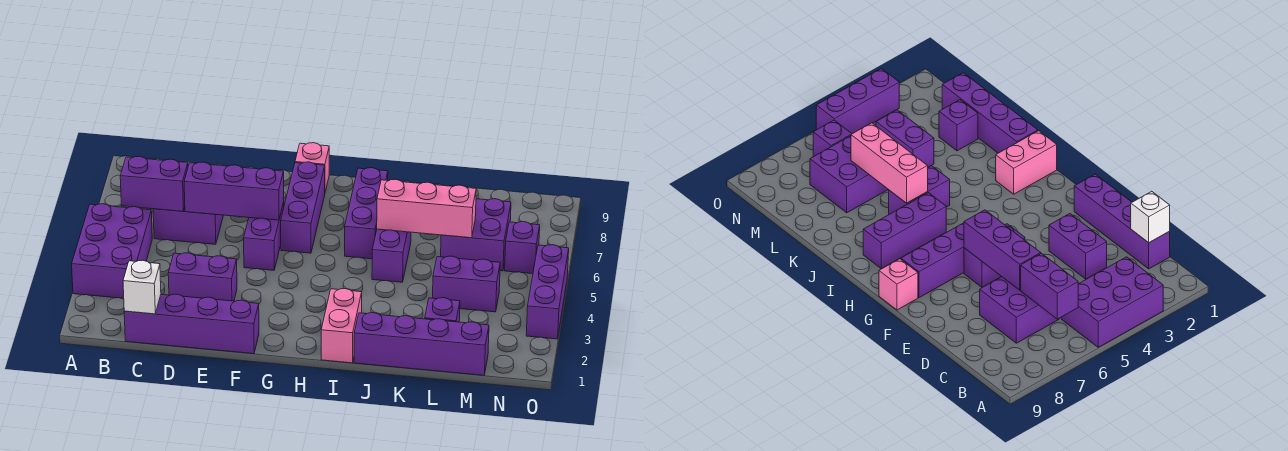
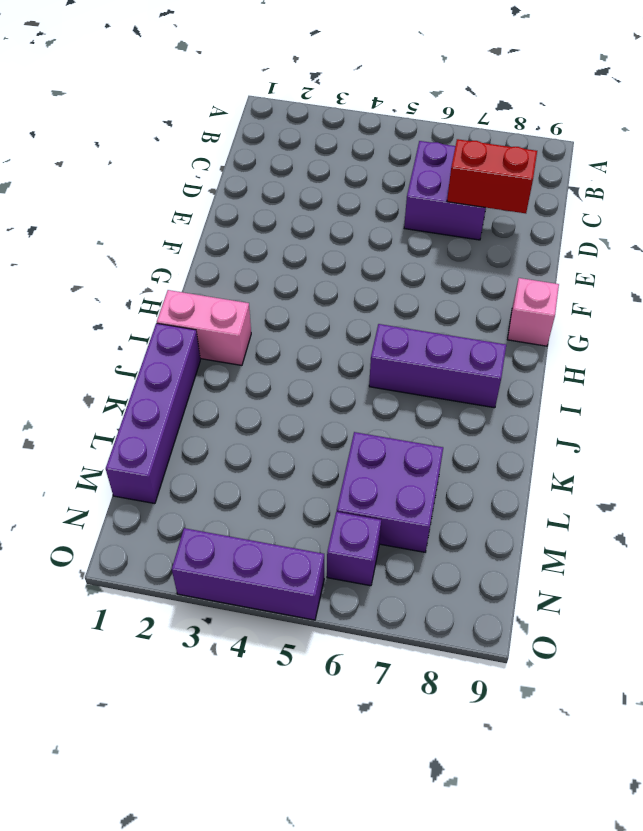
red 1x2 brick [447,139,537,213] -> none
none -> purple 2x3 brick [72,204,152,298]
none -> purple 1x4 brick [124,294,259,354]
none -> purple 1x2 brick [168,253,237,301]

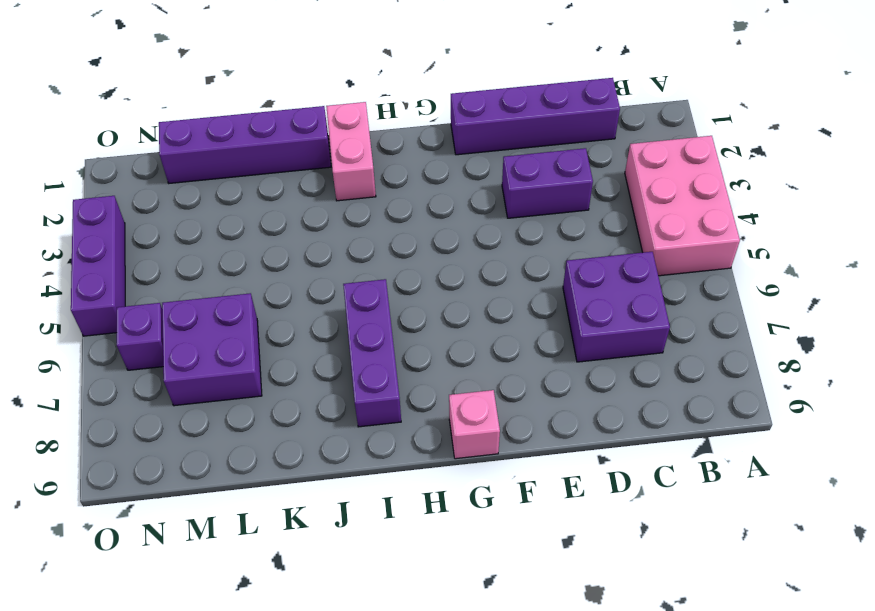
pink 2x3 brick [625,136,740,276] -> purple 2x3 brick [72,204,152,298]
none -> purple 1x2 brick [244,203,284,270]
none -> purple 1x3 brick [281,162,325,253]
none -> purple 1x2 brick [372,229,411,282]

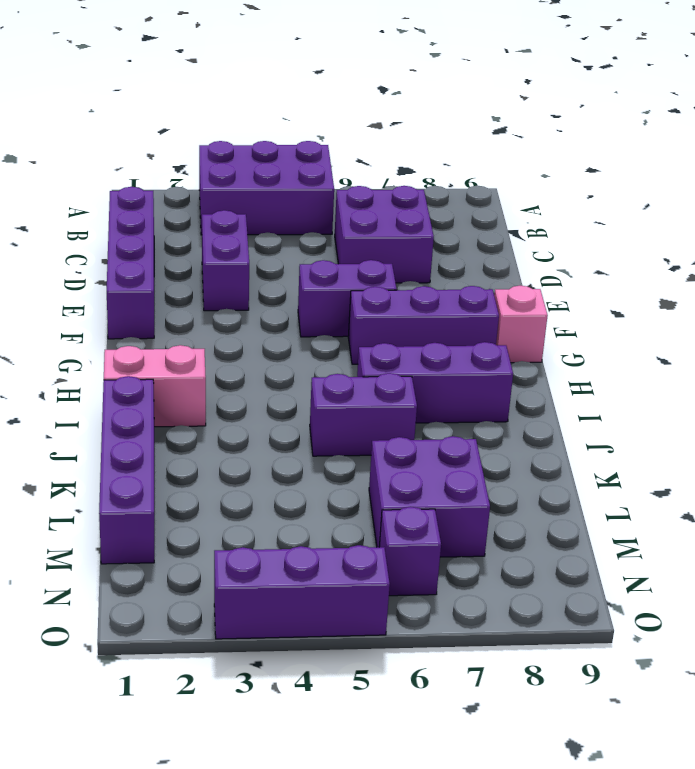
none -> purple 1x1 brick [425,298,460,322]
none -> purple 1x2 brick [433,256,500,312]
none -> purple 1x2 brick [120,156,188,211]

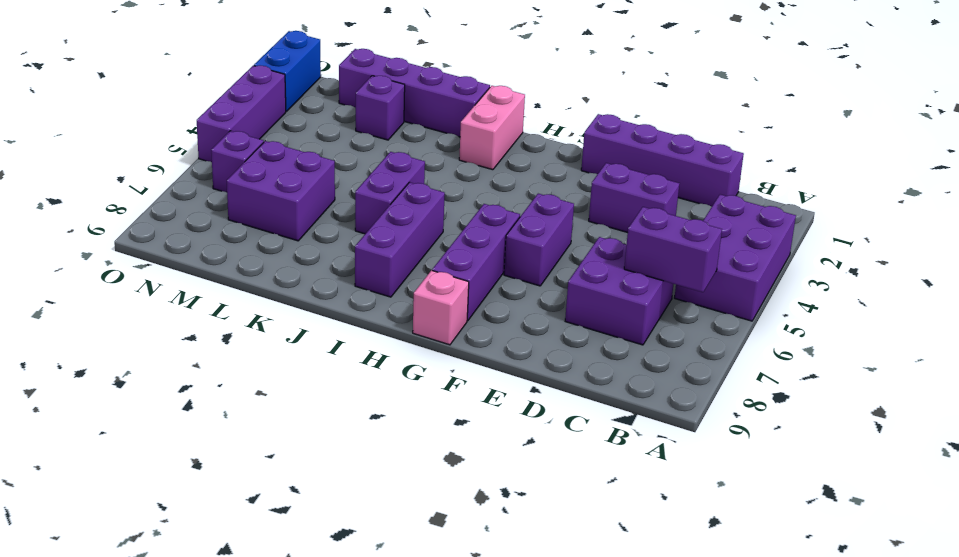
blue 1x2 brick [254,31,321,111] -> none
none -> purple 1x2 brick [433,256,500,312]
none -> white 1x1 brick [123,260,161,314]
none -> purple 1x3 brick [184,162,284,220]

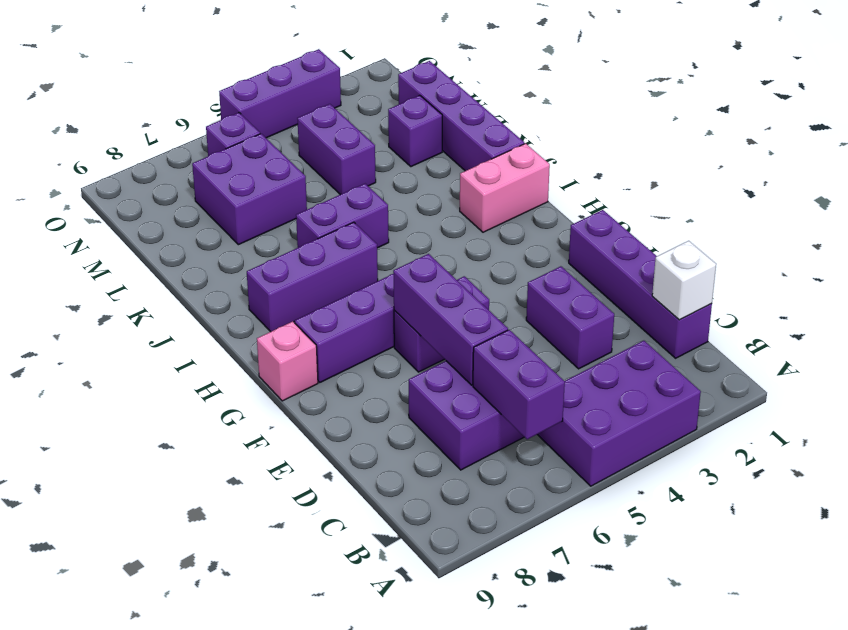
none -> pink 1x3 brick [377,179,476,238]

